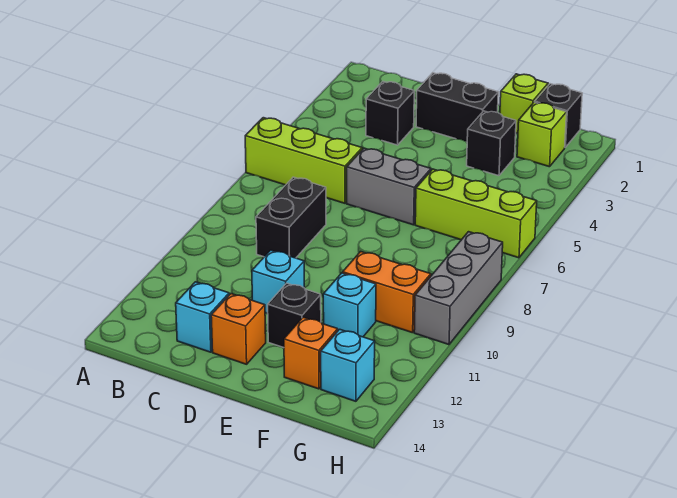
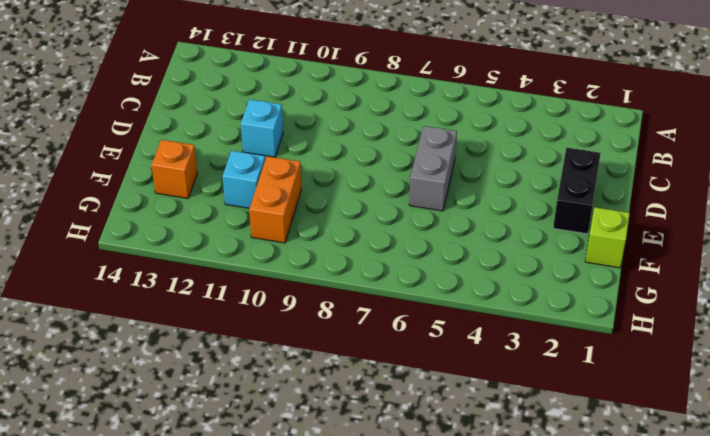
none -> lime 1x3 brick [245,118,362,203]
none -> black 1x1 brick [366,82,414,145]
none -> black 1x2 brick [256,177,326,258]

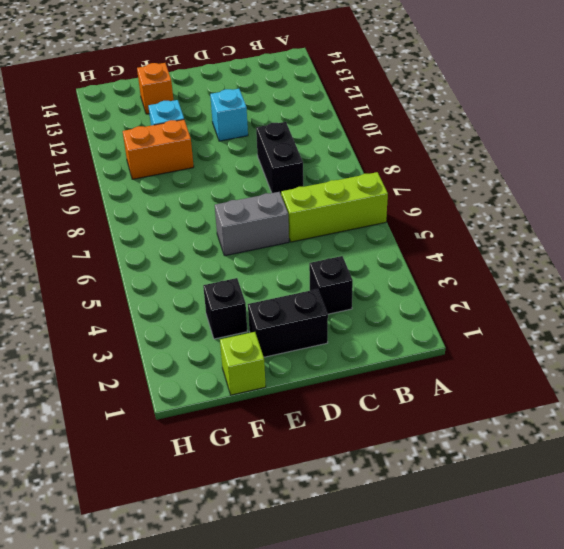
none -> cyan 1x1 brick [176,282,229,352]
none -> orange 1x1 brick [211,294,266,364]
none -> black 1x1 brick [268,283,321,348]

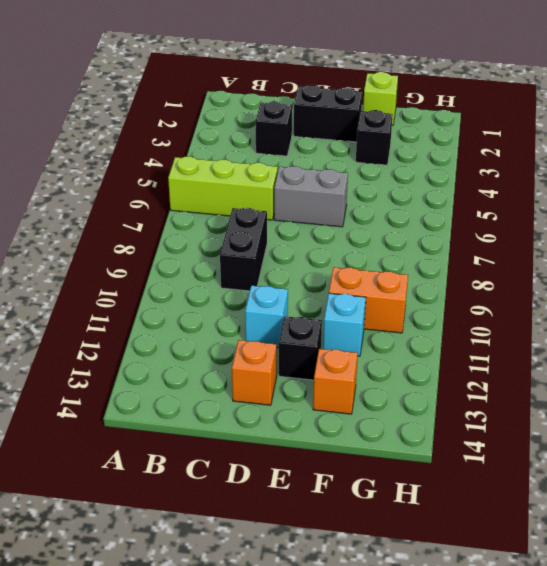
none -> cyan 1x1 brick [176,282,229,352]
none -> lime 1x3 brick [415,169,537,258]
none -> black 1x1 brick [535,84,582,147]

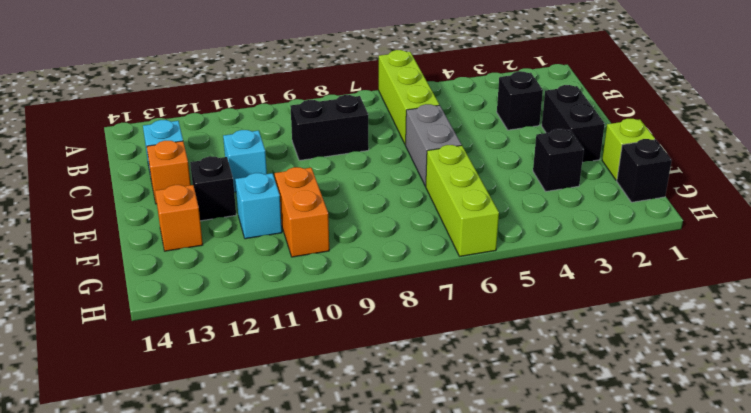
none -> lime 1x1 brick [517,102,567,167]
none -> cyan 1x1 brick [321,329,375,401]
none -> grey 1x3 brick [414,232,503,345]

